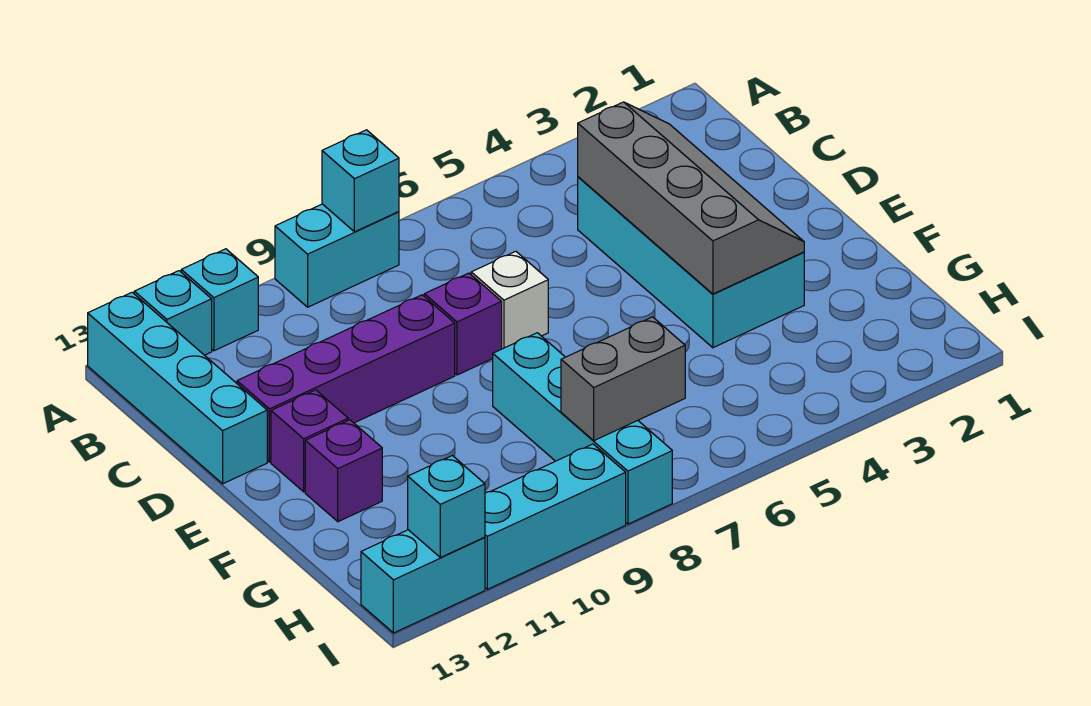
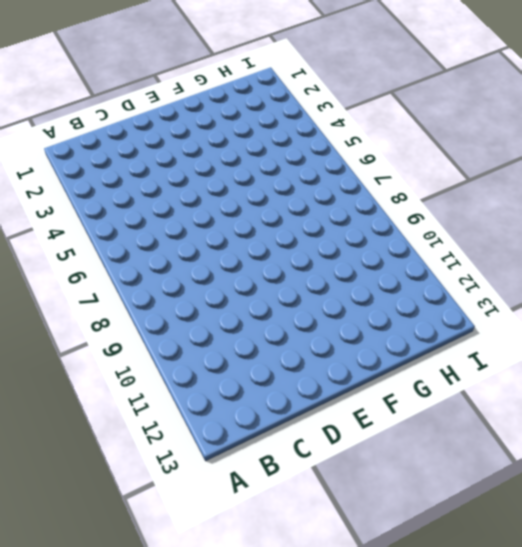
none -> cyan 1x2 brick [275,204,399,307]
none -> cyan 1x1 brick [181,249,258,351]
none -> cyan 1x1 brick [134,271,212,355]

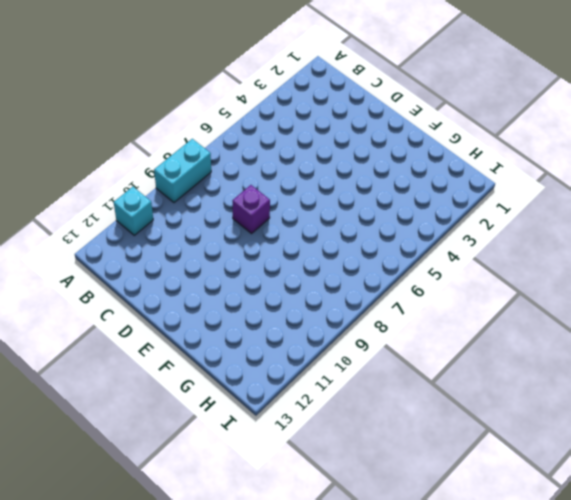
none -> cyan 1x1 brick [134,271,212,355]
none -> cyan 1x4 brick [88,292,267,484]
none -> cyan 2x4 brick [578,177,804,348]

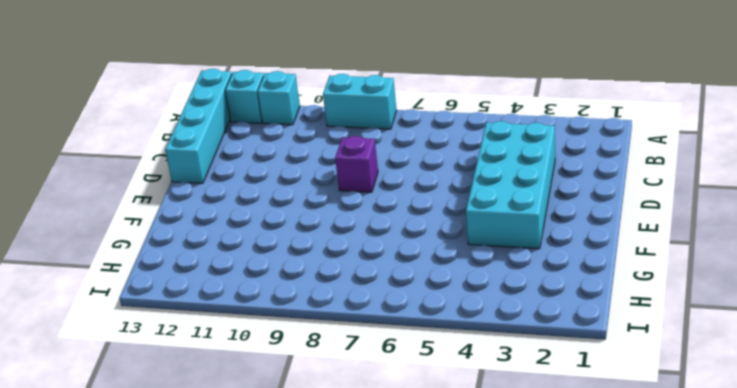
none -> white 1x1 brick [471,251,548,349]
none -> purple 1x4 brick [237,295,455,462]
none -> purple 1x1 brick [271,390,348,492]

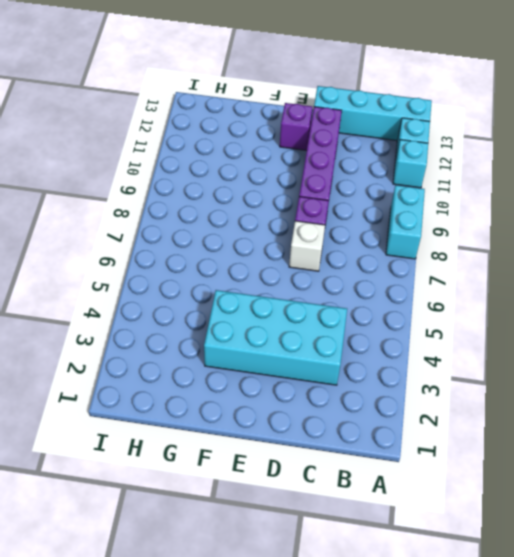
none -> cyan 1x4 brick [493,333,672,524]
none -> purple 1x1 brick [305,420,382,522]
none -> cyan 1x3 brick [485,444,626,589]

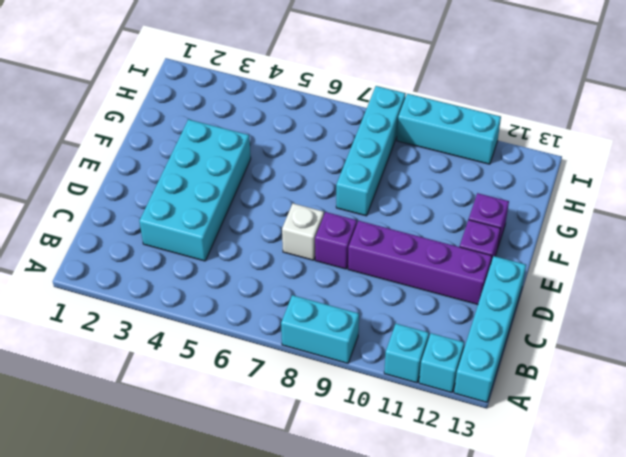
none -> cyan 1x2 brick [361,530,485,633]
none -> cyan 1x1 brick [322,130,399,232]
none -> grey 2x4 slope [578,102,804,294]

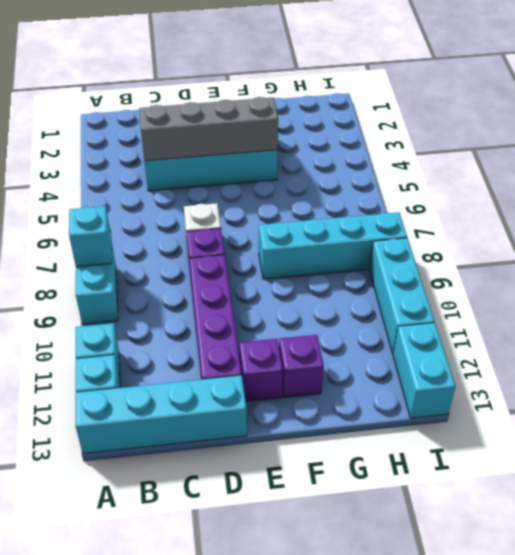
none -> grey 1x2 brick [561,317,685,440]
none -> cyan 1x1 brick [408,456,485,557]

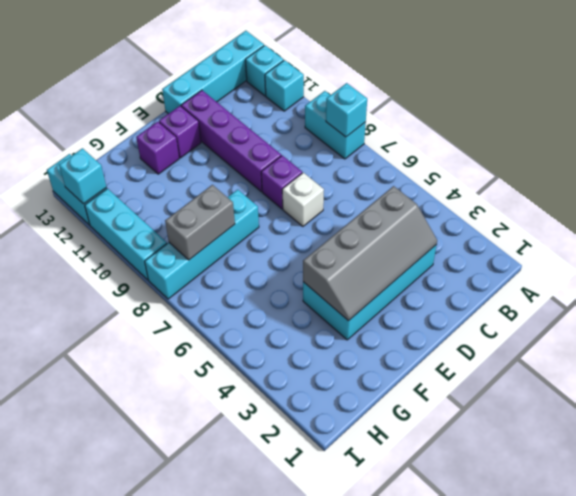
grey 1x2 brick [165,185,235,260] -> grey 1x2 brick turned to [561,317,685,440]

